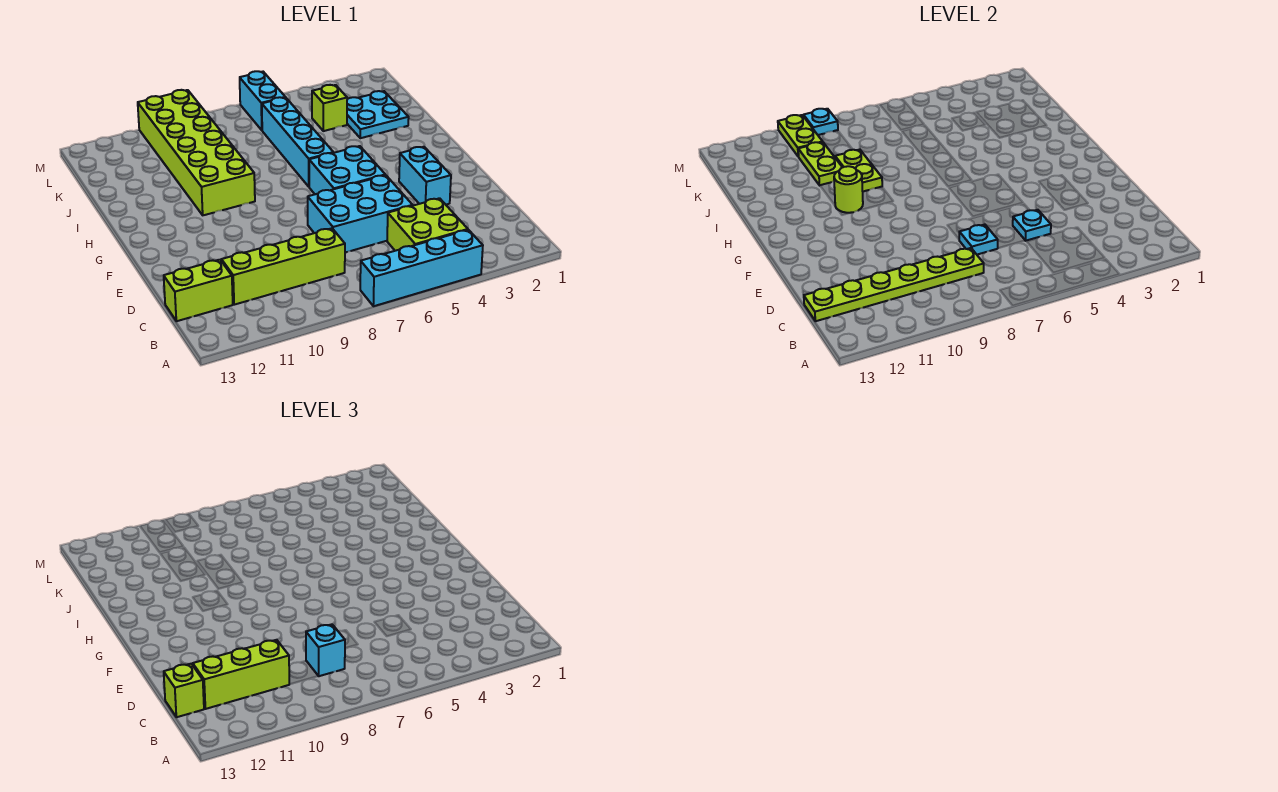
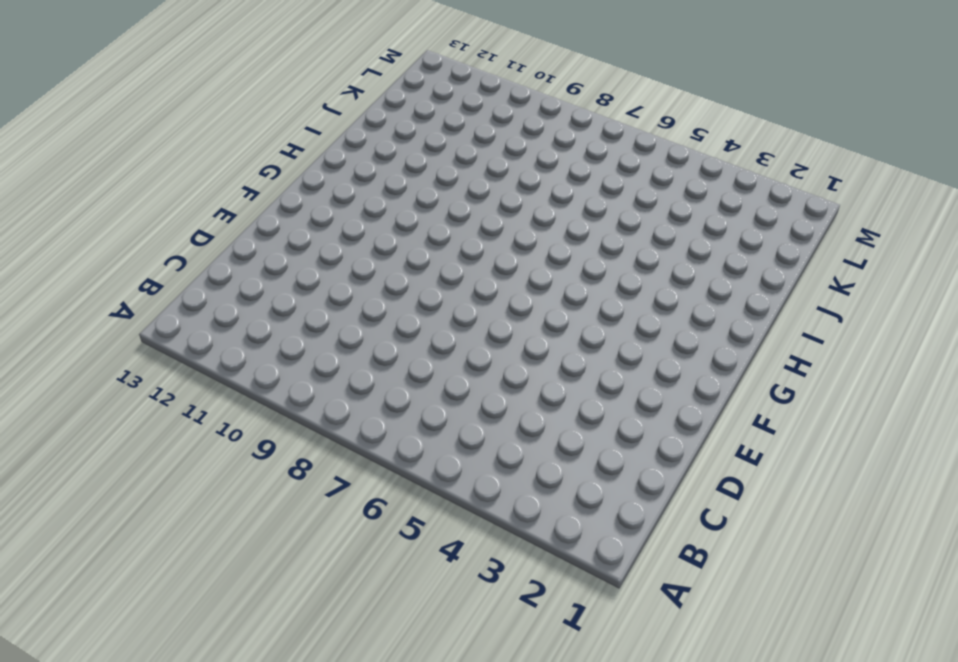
none -> cyan 1x4 brick [360,230,483,306]
none -> lime 2x2 brick [387,198,468,251]
none -> lime 1x4 brick [221,228,345,305]

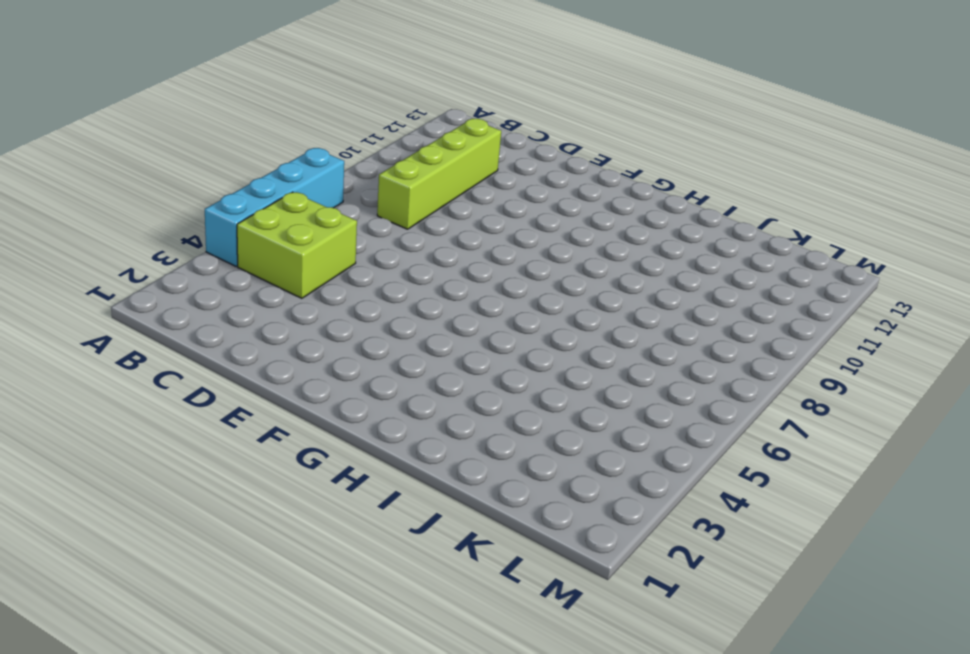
none -> lime 1x2 brick [164,260,233,321]
none -> cyan 2x3 brick [308,175,413,253]
none -> cyan 1x2 brick [399,147,451,205]

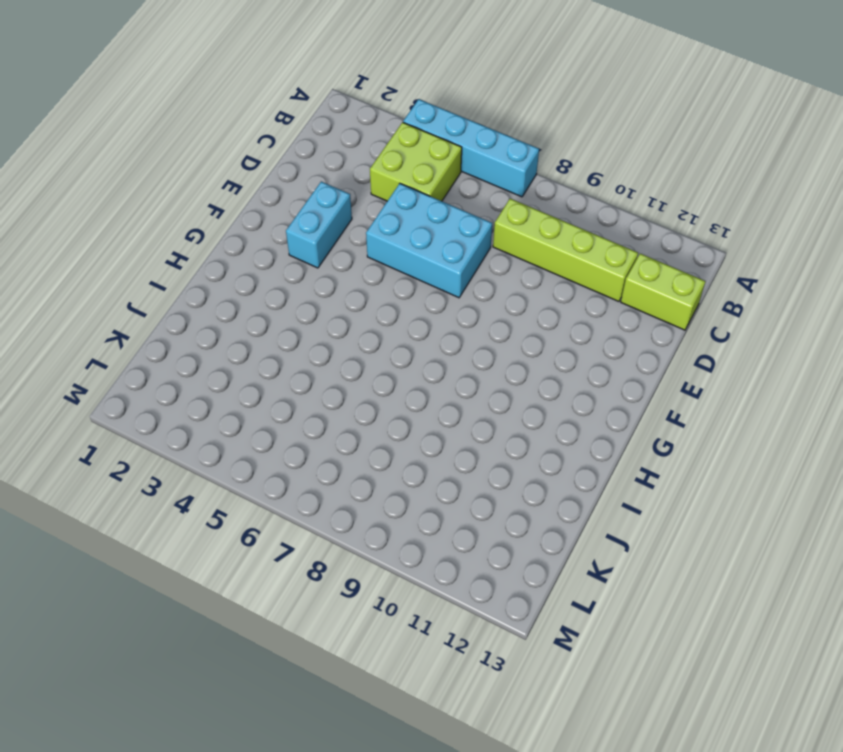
none -> cyan 2x2 brick [309,146,385,194]
none -> cyan 1x4 brick [262,97,333,187]
none -> lime 2x6 brick [138,90,255,215]

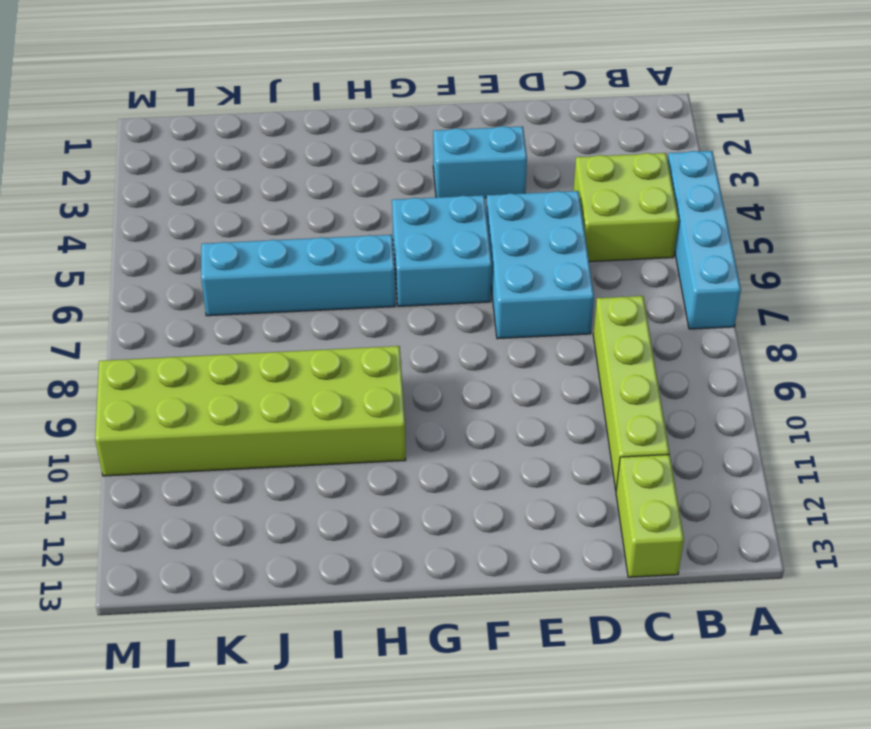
none -> cyan 2x2 plate [347,91,409,138]
none -> lime 1x1 brick [312,85,347,131]
none -> cyan 1x2 brick [240,71,285,130]

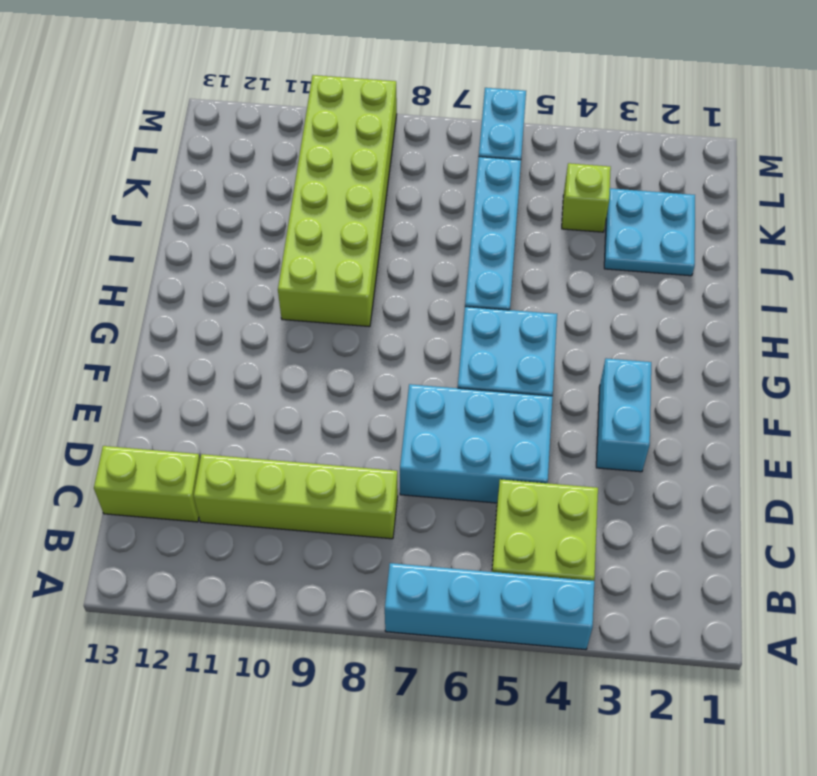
none -> lime 1x6 plate [804,248,984,321]
none -> cyan 1x1 plate [1013,210,1051,241]
none -> cyan 1x1 plate [959,225,998,255]

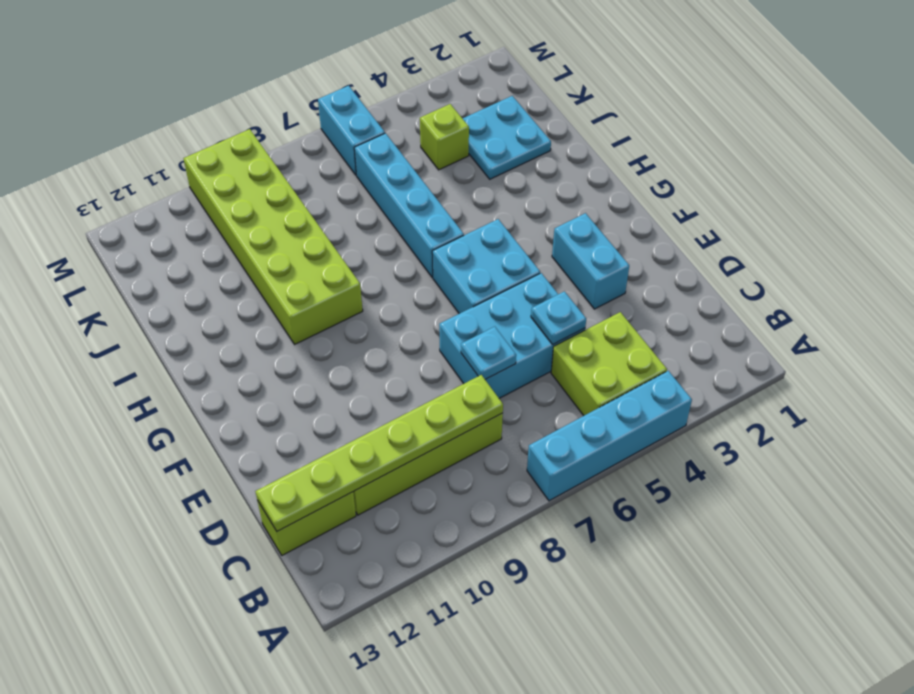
none -> lime 1x1 round brick [834,166,863,213]
none -> lime 1x2 plate [835,150,882,191]
none -> lime 1x2 plate [798,142,842,185]

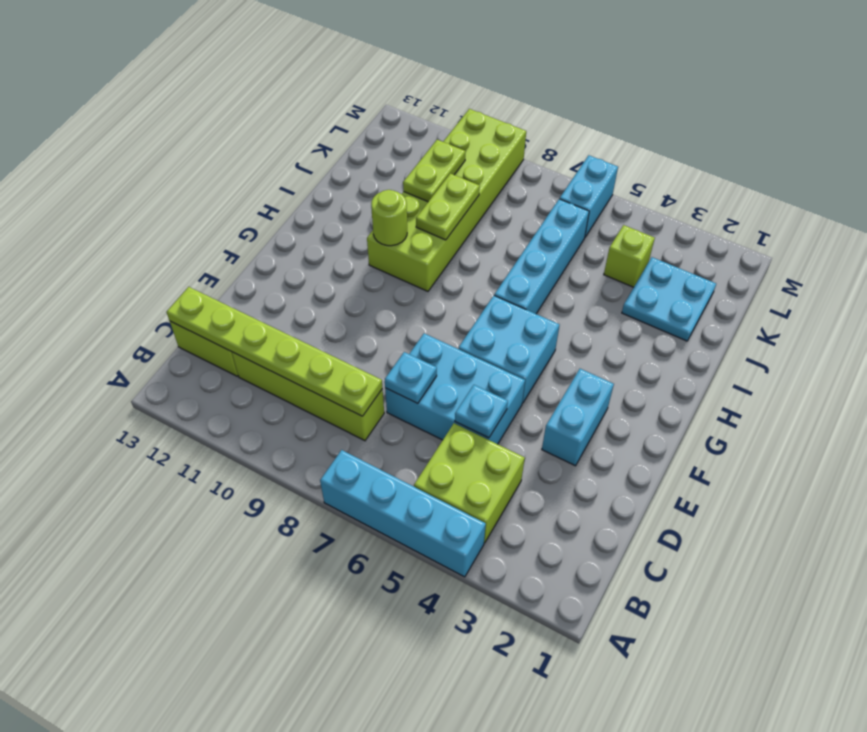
none -> lime 1x2 plate [778,115,822,156]
none -> cyan 1x1 plate [803,109,838,135]
none -> cyan 1x1 brick [306,624,345,676]

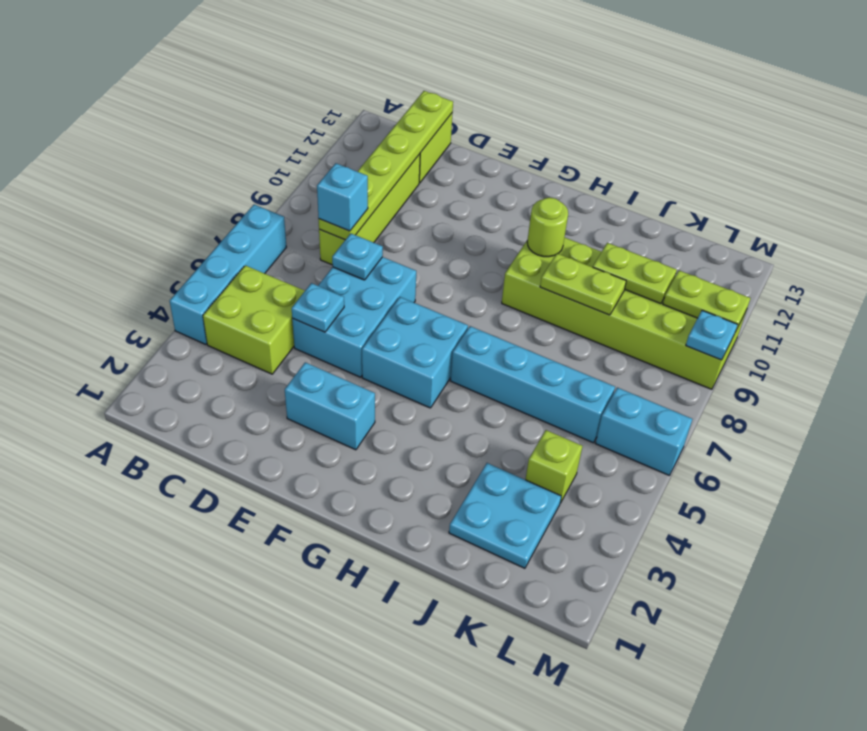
none -> lime 1x3 brick [193,640,289,709]
none -> lime 1x1 brick [164,664,204,717]

